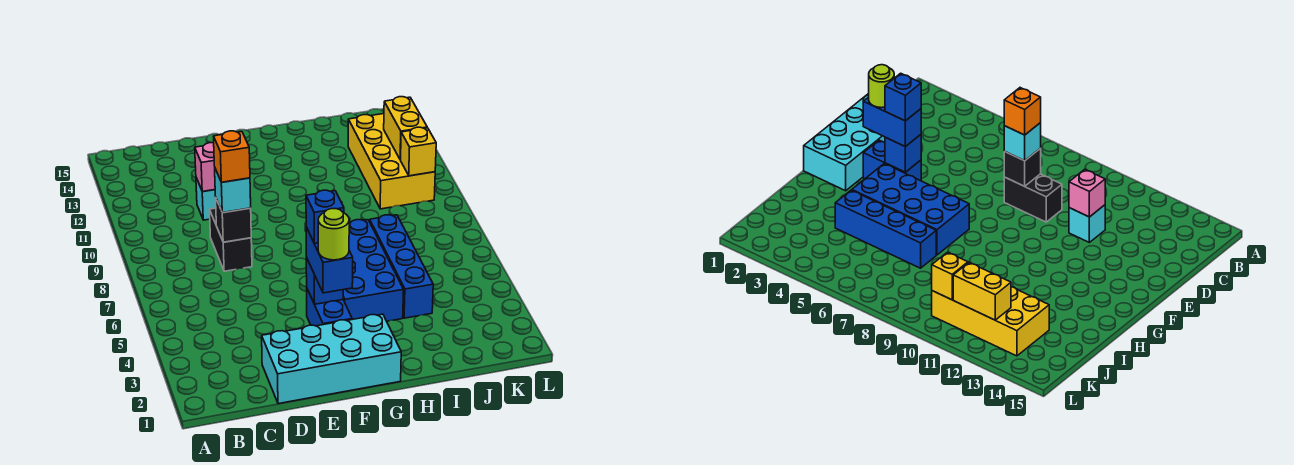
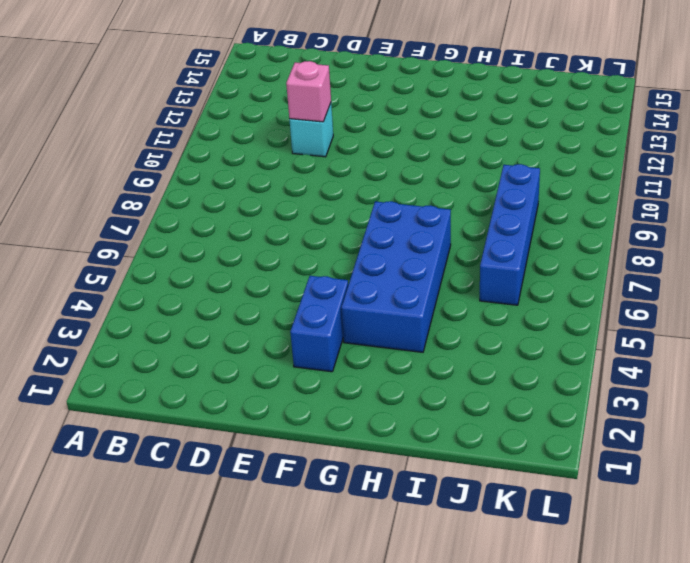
blue 1x4 brick [480,164,540,305] -> blue 1x4 brick moved to [370,215,433,318]
none -> cyan 2x4 brick [262,314,401,404]
none -> black 1x2 brick [210,208,252,271]
none -> yellow 2x4 brick [348,114,435,209]

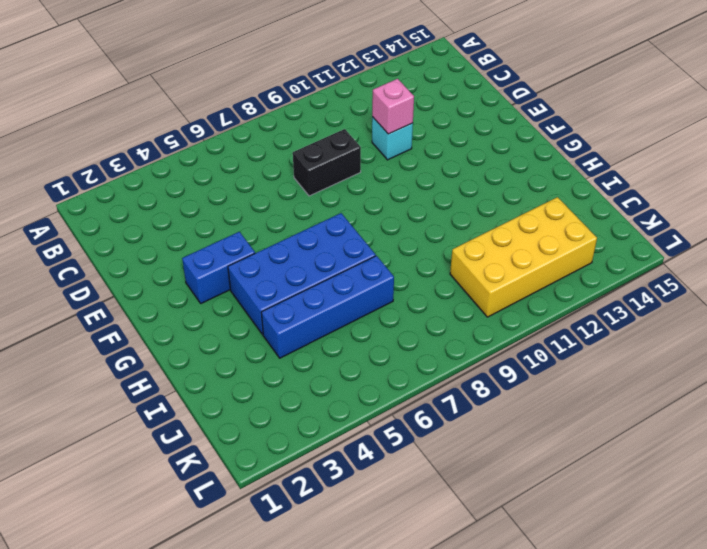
none -> cyan 2x4 brick [262,314,401,404]
none -> black 1x1 brick [216,199,251,242]
none -> blue 1x1 brick [306,258,343,304]

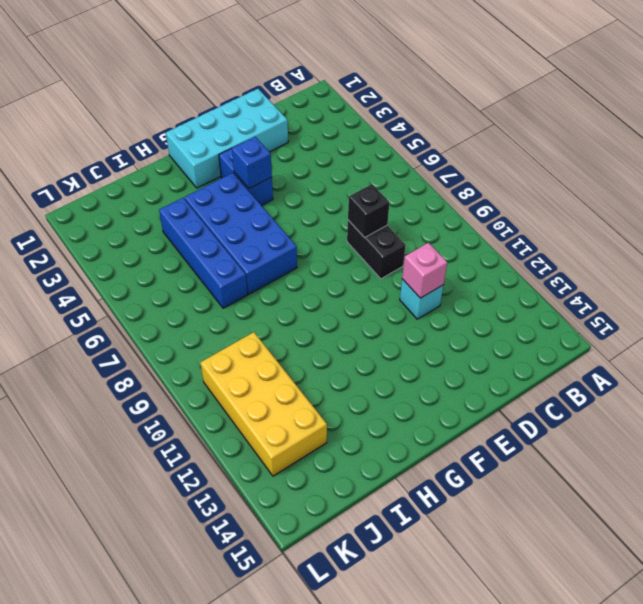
none -> yellow 1x1 brick [401,127,436,176]
none -> yellow 1x2 brick [384,97,427,160]
none -> cyan 1x1 brick [215,169,251,213]

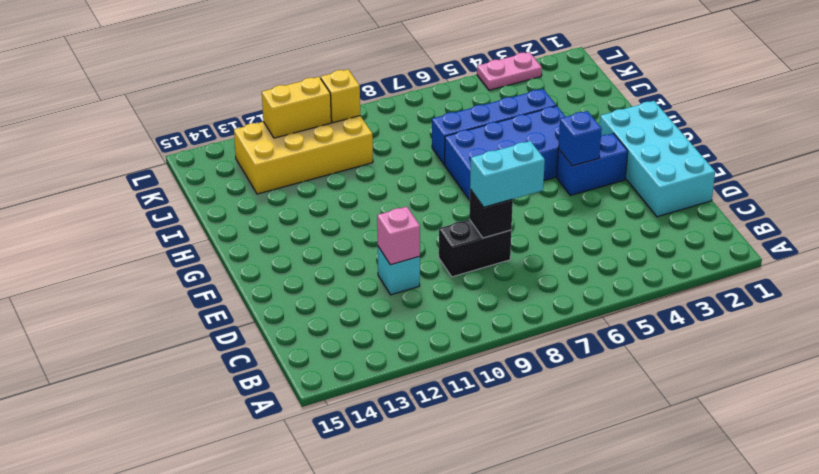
cyan 1x2 brick [470,141,545,207] -> cyan 1x1 brick [215,169,251,213]
pink 1x2 plate [477,52,542,90] -> none
none -> blue 1x2 brick [306,227,353,293]
none -> orange 1x1 brick [214,131,250,182]
none -> lime 1x1 round brick [318,209,349,260]

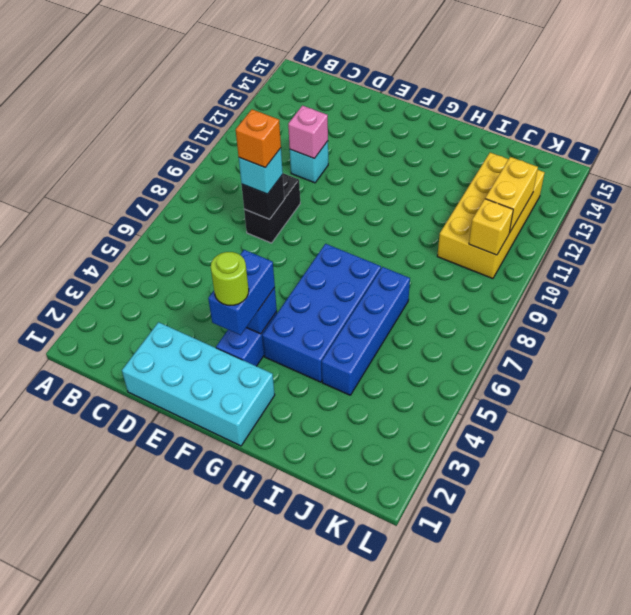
none -> blue 1x1 brick [306,190,344,243]

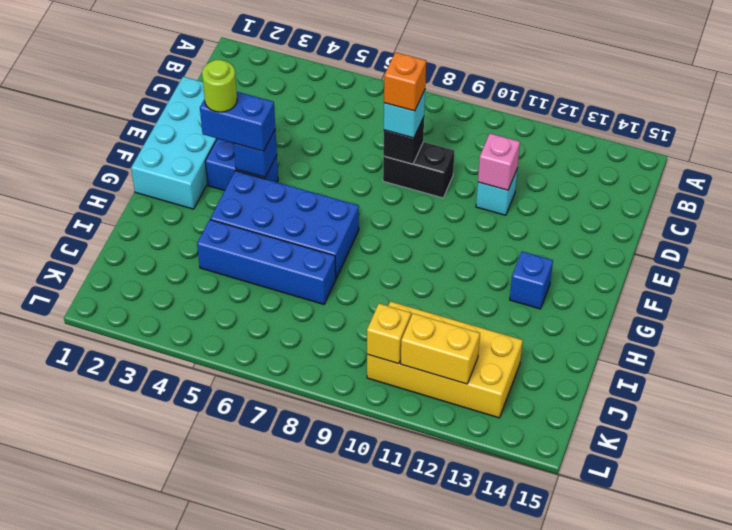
blue 1x1 brick [510,251,553,309] -> blue 1x1 brick moved to [306,190,344,243]

